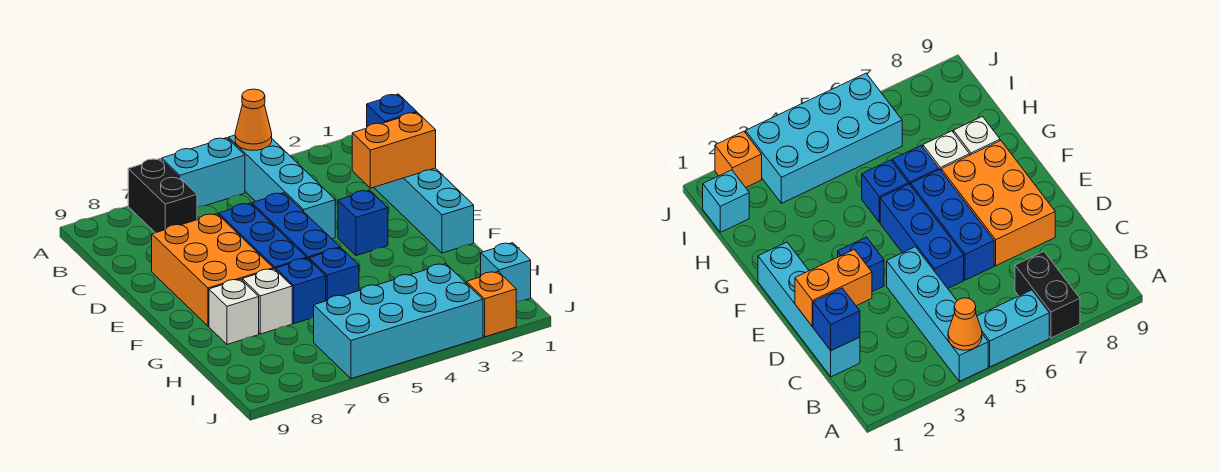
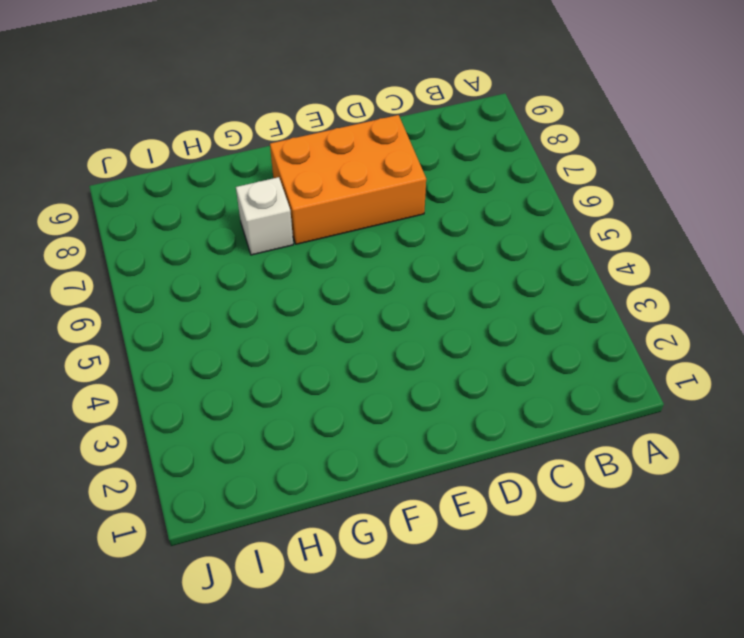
none -> cyan 1x4 brick [228,135,335,239]
none -> cyan 1x2 brick [162,138,245,208]
none -> black 1x2 brick [128,159,197,233]

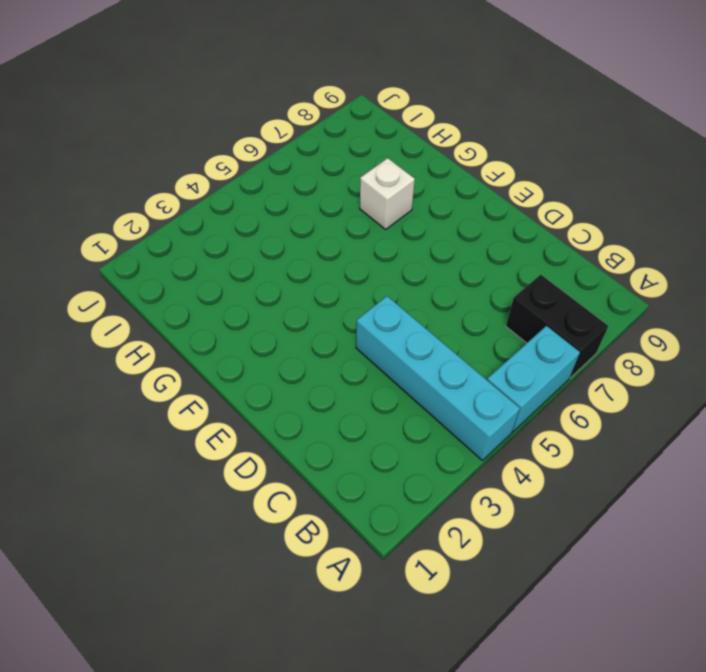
none -> cyan 1x4 brick [374,168,474,253]
none -> blue 1x3 brick [252,193,340,259]
none -> blue 1x3 brick [219,203,307,270]

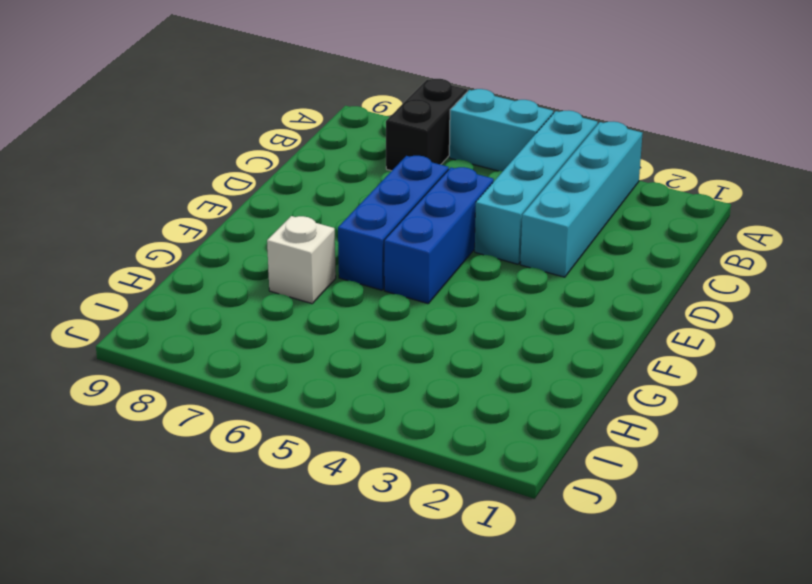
cyan 1x4 brick [520,122,642,277] -> cyan 1x4 brick moved to [374,168,474,253]
none -> orange 2x3 brick [152,214,273,326]
none -> blue 1x1 brick [338,190,388,256]
none -> blue 1x1 brick [309,248,359,301]

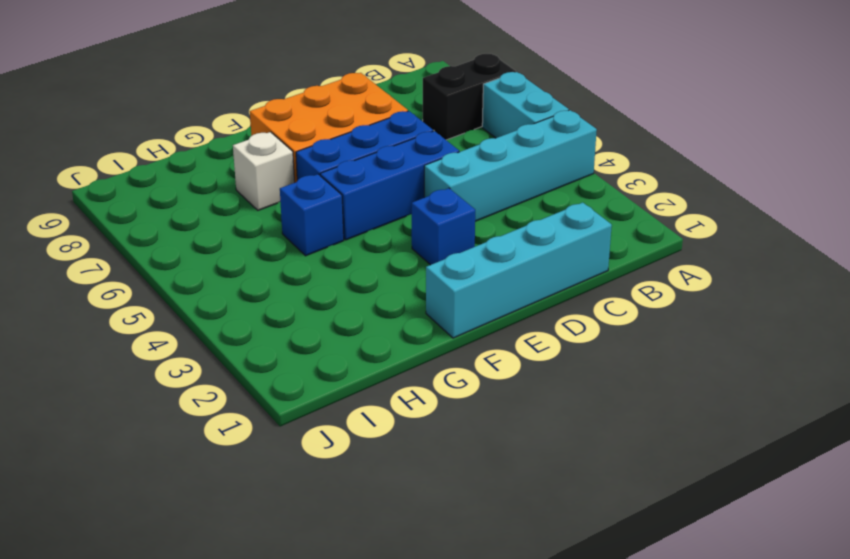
none -> blue 1x1 brick [276,258,326,324]
none -> white 1x1 brick [209,279,259,344]
none -> cyan 1x1 brick [481,243,531,302]

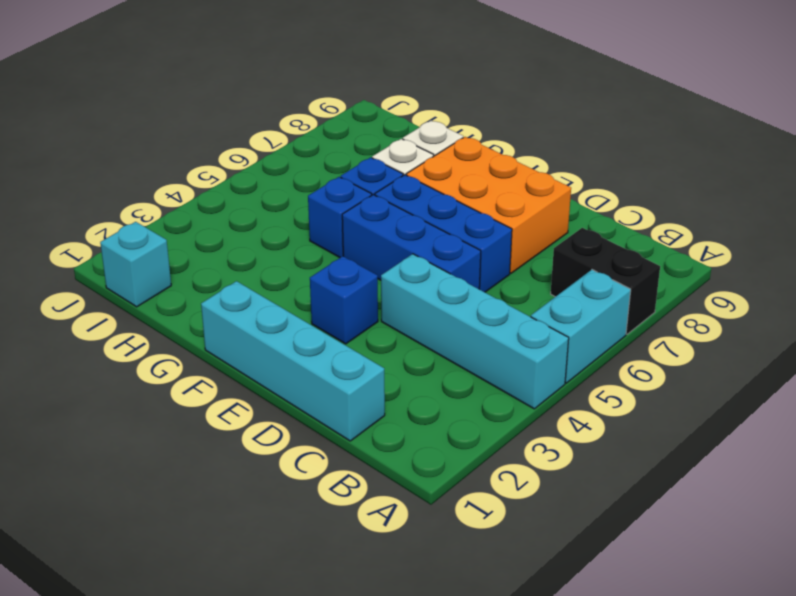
none -> cyan 2x4 brick [314,264,483,379]
none -> orange 1x1 brick [466,272,516,337]
none -> orange 1x1 cone [235,89,272,150]

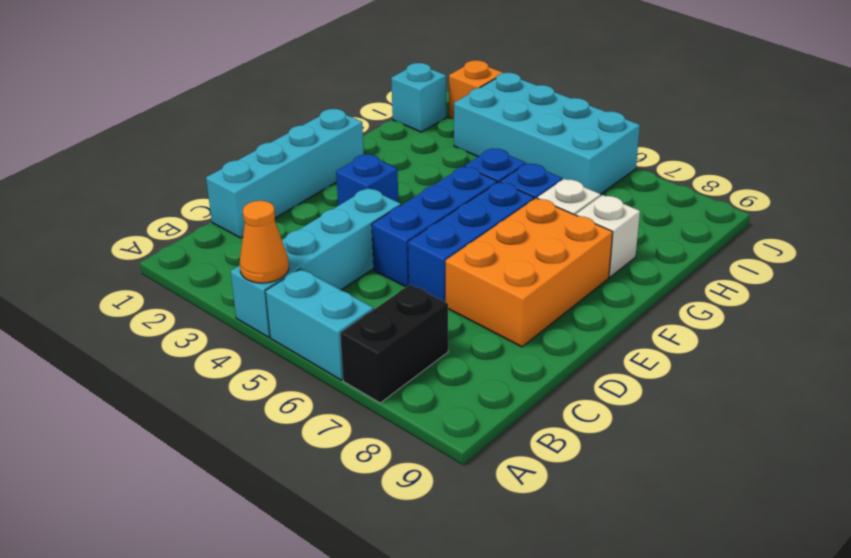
none -> blue 1x1 brick [367,94,417,127]
none -> orange 1x2 brick [352,112,436,188]

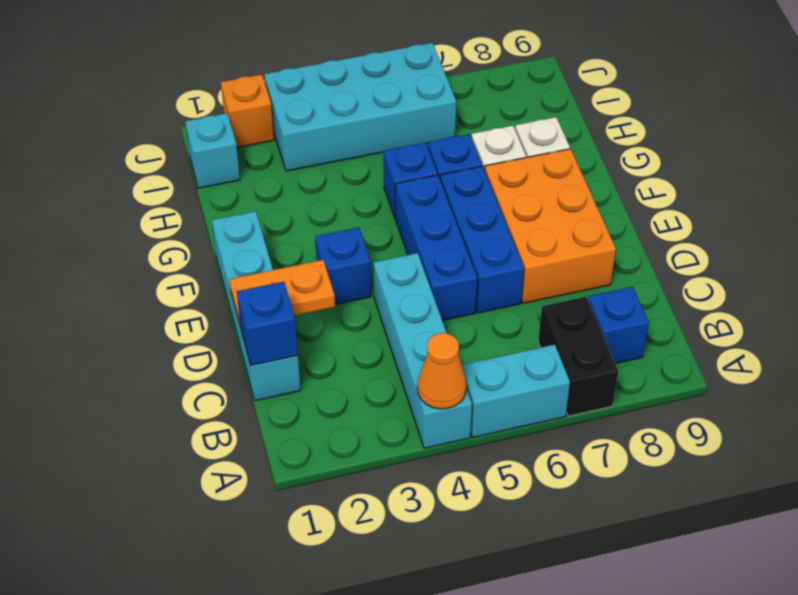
blue 1x1 brick [588,287,649,364] -> none
orange 1x2 plate [229,260,335,324] -> orange 1x2 brick [352,112,436,188]

